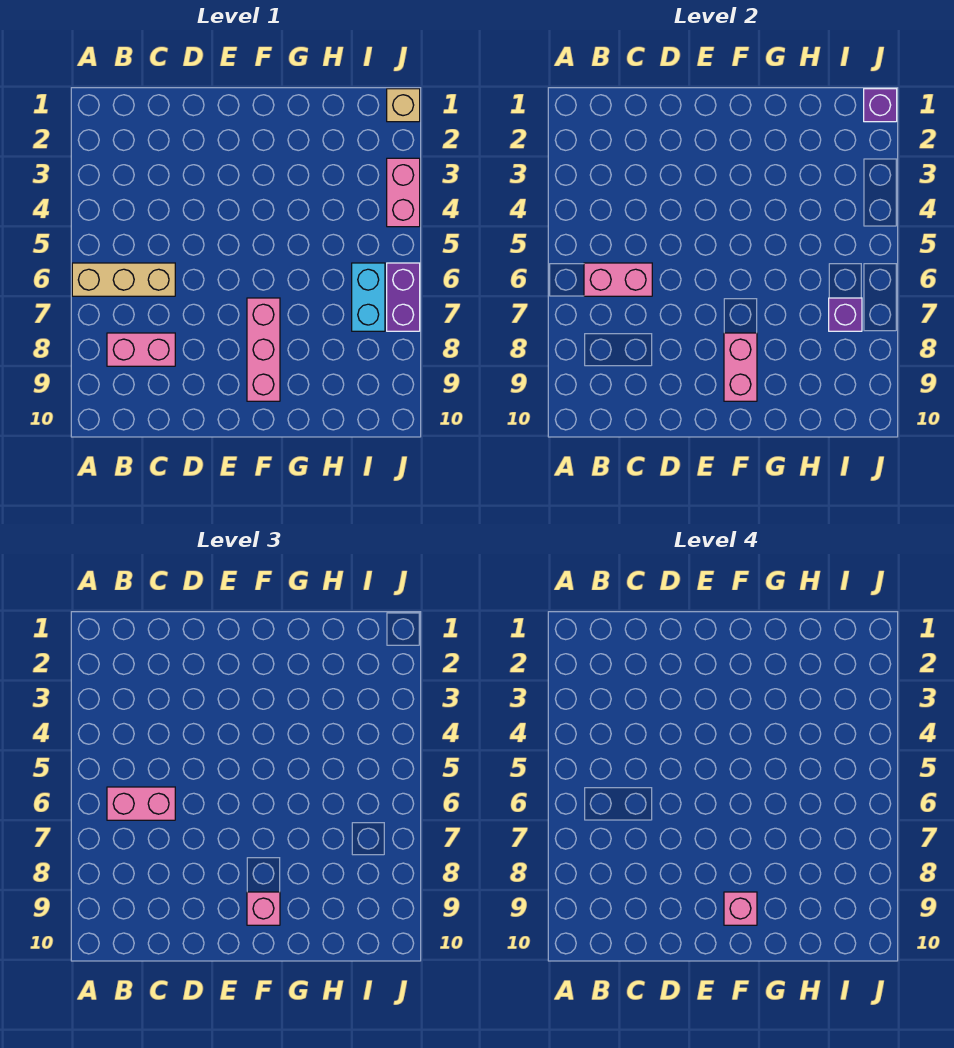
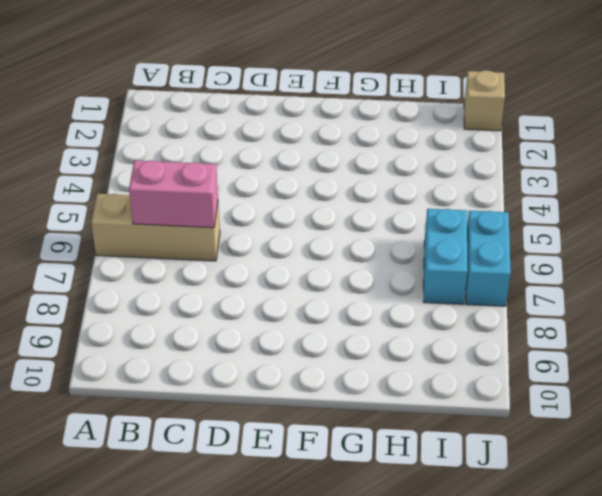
cyan 1x2 brick [465,211,511,306] -> purple 1x2 brick [387,263,420,331]
none -> pink 1x2 brick [107,333,175,366]
none -> pink 1x3 brick [247,298,280,401]
none -> pink 1x2 brick [387,158,420,227]

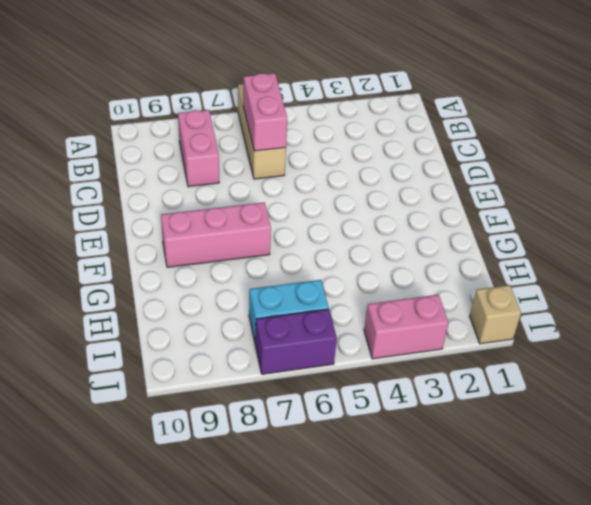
none -> pink 1x2 brick [724,333,757,401]
none -> purple 1x1 brick [829,298,862,331]
none -> purple 1x1 brick [864,89,897,122]

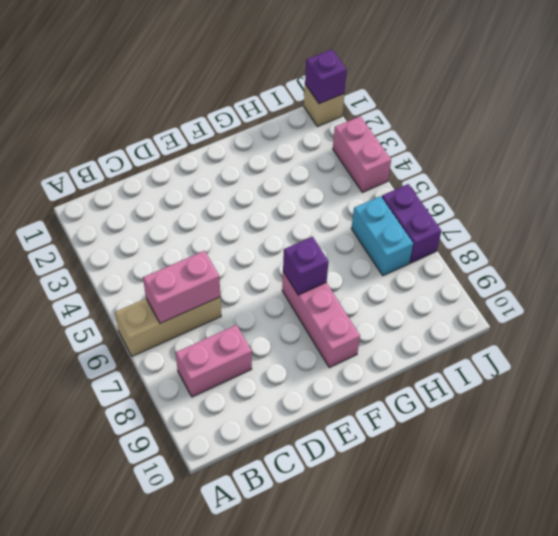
purple 1x1 brick [283,237,329,295] -> purple 1x1 brick moved to [829,298,862,331]
none -> pink 1x2 brick [724,333,757,401]
none -> pink 1x2 brick [107,787,175,820]
none -> pink 1x1 brick [247,892,280,925]

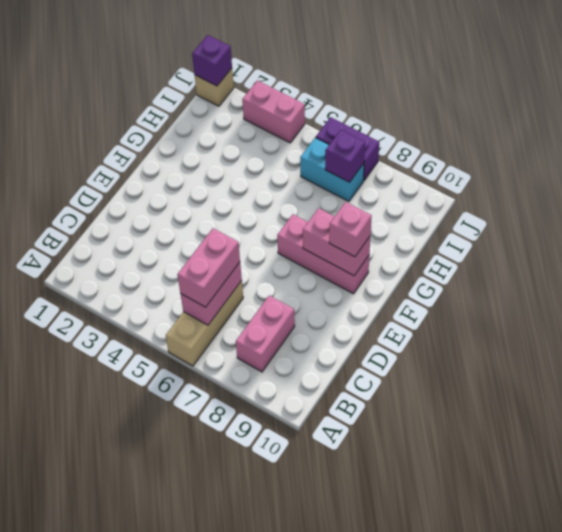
none -> pink 1x1 brick [724,892,757,925]

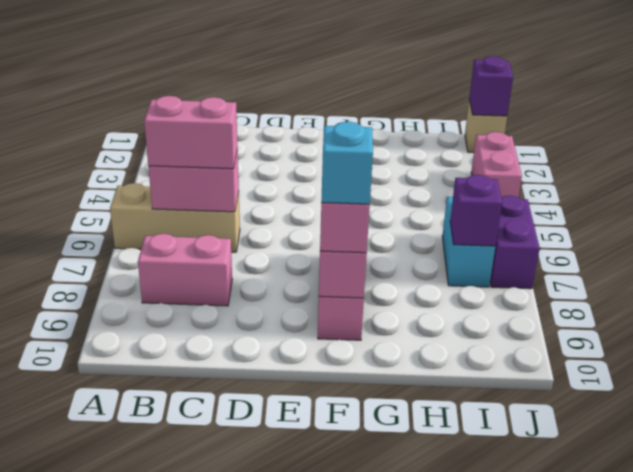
cyan 1x1 brick [321,122,373,204] -> pink 1x1 brick [724,892,757,925]

